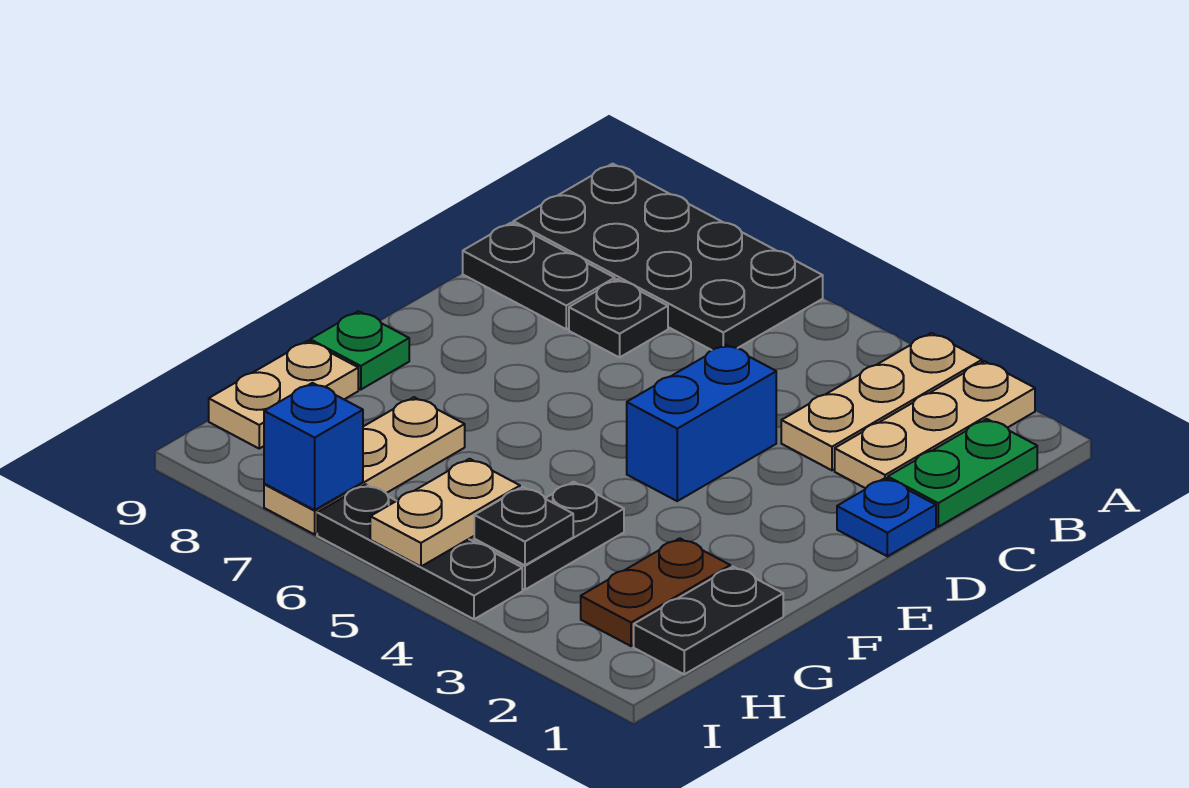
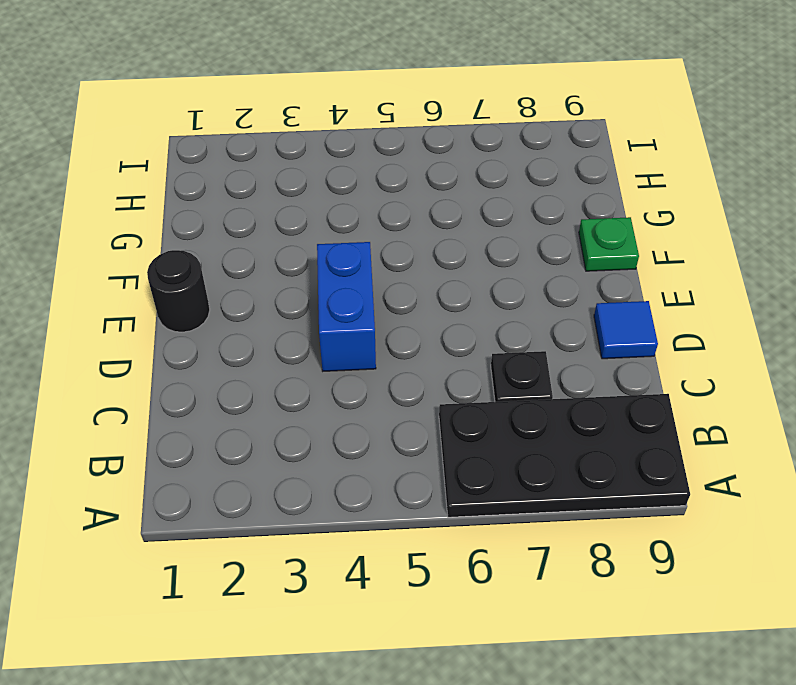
blue 1x1 tile [594,301,658,359] -> none
black 1x1 round brick [147,250,210,332] -> none
none -> tan 1x3 plate [835,361,1035,488]
none -> tan 1x3 plate [781,333,982,470]
none -> green 1x2 plate [888,419,1037,527]

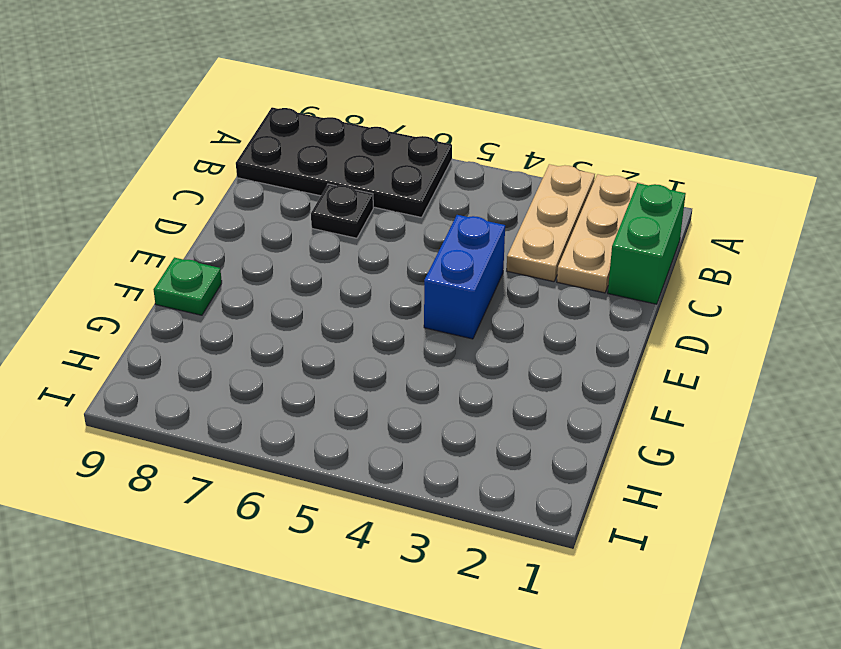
green 1x2 brick [608,183,686,304] -> green 1x2 plate [888,419,1037,527]
none -> black 1x2 plate [463,223,615,329]
none -> blue 1x1 plate [837,478,936,556]
none -> black 1x2 plate [634,567,783,674]

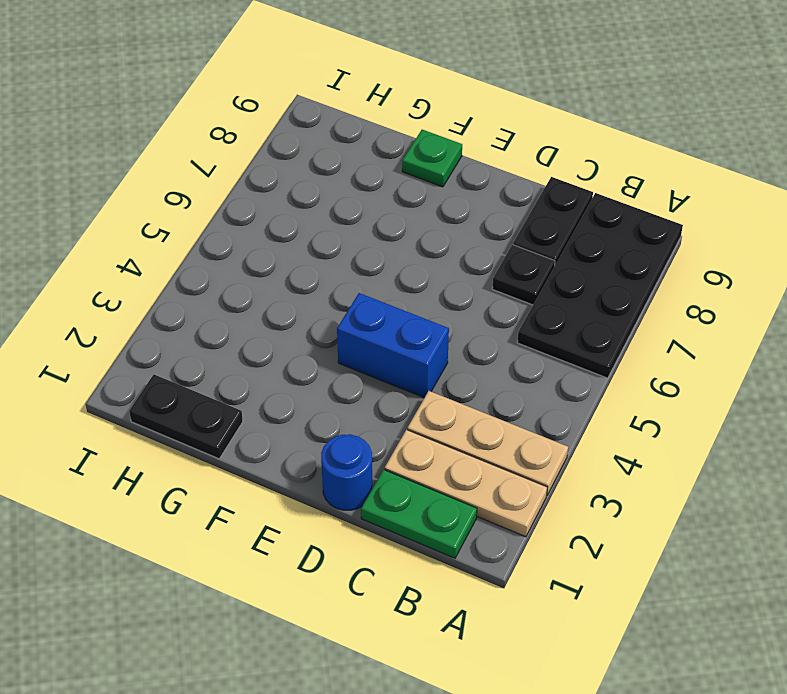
blue 1x1 round brick [321,434,372,510] -> blue 1x1 plate [837,478,936,556]
none -> brown 1x2 plate [581,538,730,646]
none -> black 1x2 plate [474,482,624,590]
none -> tan 1x3 plate [264,397,465,535]

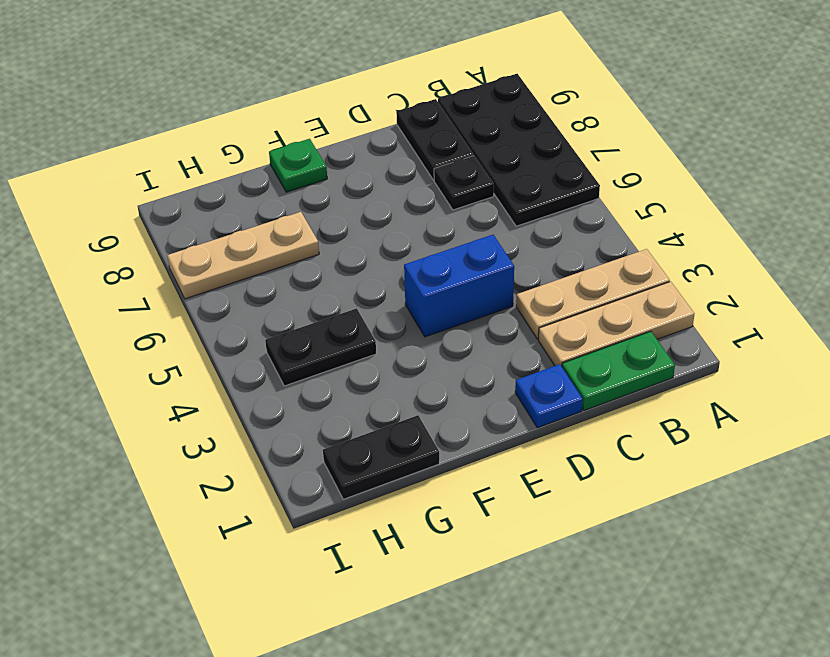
none -> brown 1x2 plate [581,538,730,646]
none -> tan 1x2 plate [209,341,358,448]
none -> black 1x3 plate [317,484,522,619]

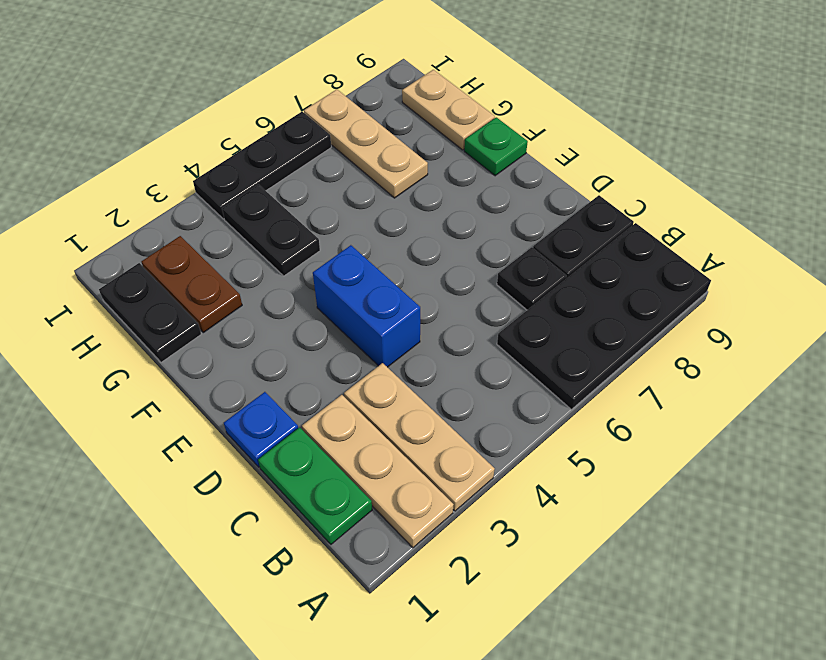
none -> black 1x1 plate [474,487,573,565]
none -> tan 1x2 plate [370,459,520,567]
none -> blue 1x1 brick [264,383,363,510]

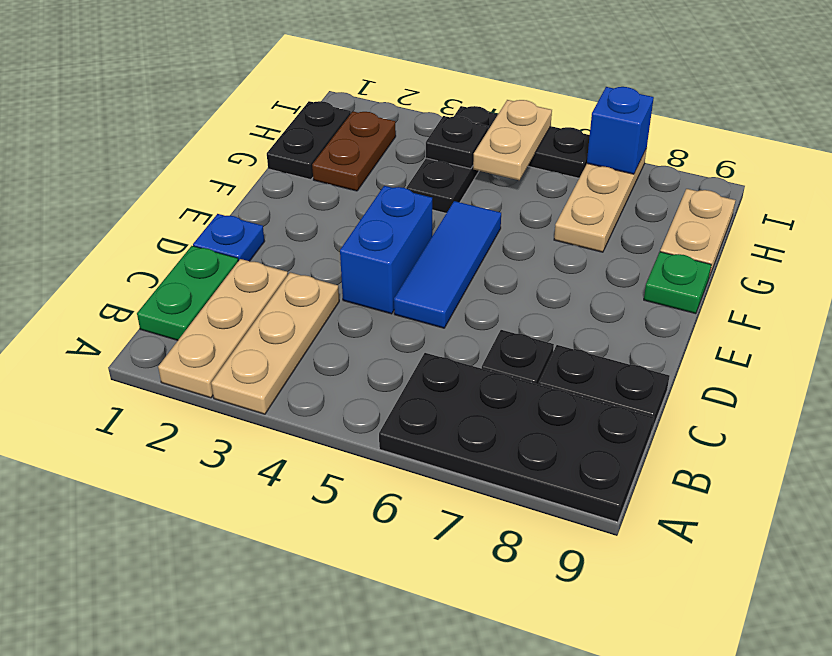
blue 1x3 tile [394,201,501,328] -> none

